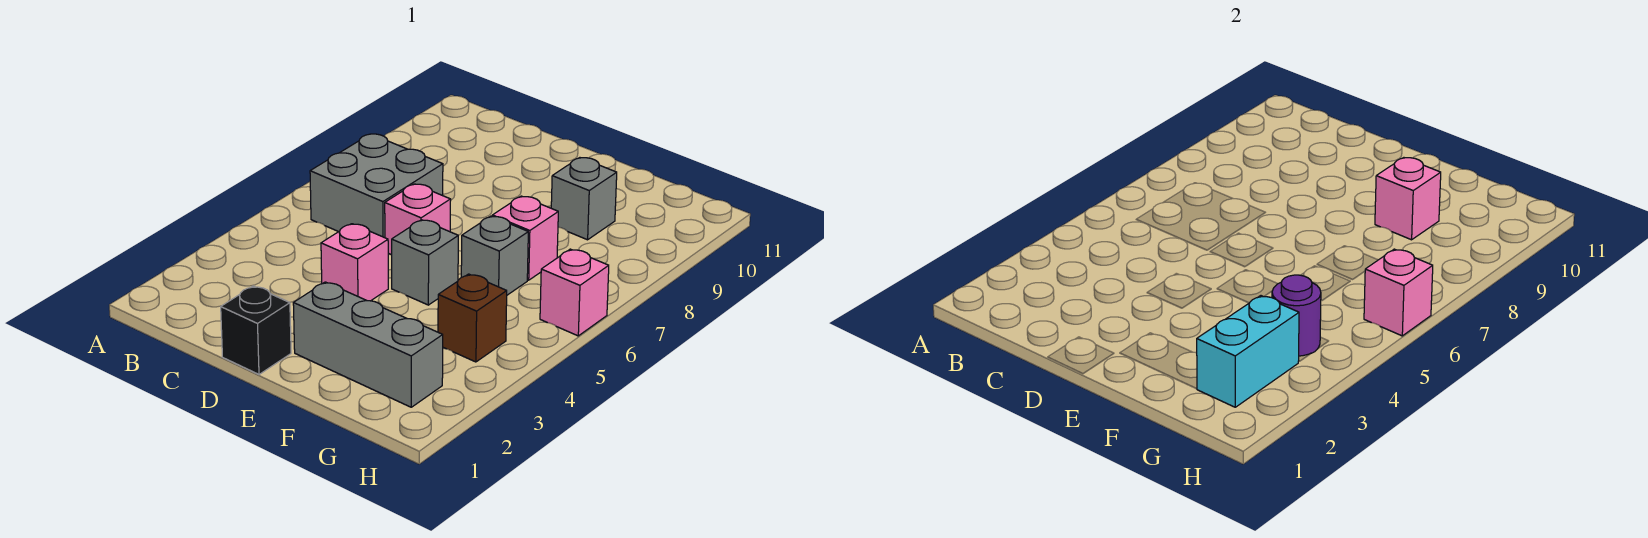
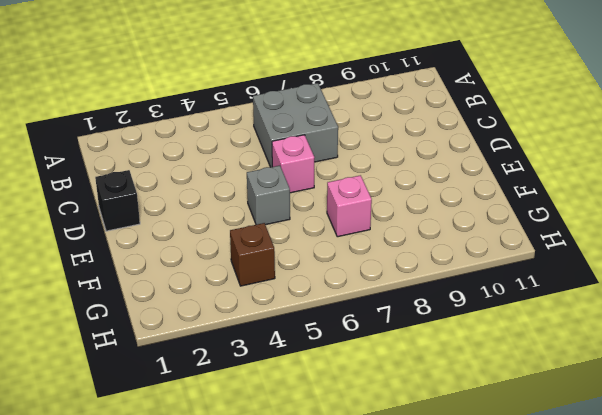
none -> pink 1x1 brick [321,224,388,301]
none -> grey 1x3 brick [293,282,443,407]
none -> grey 1x1 brick [461,216,528,295]

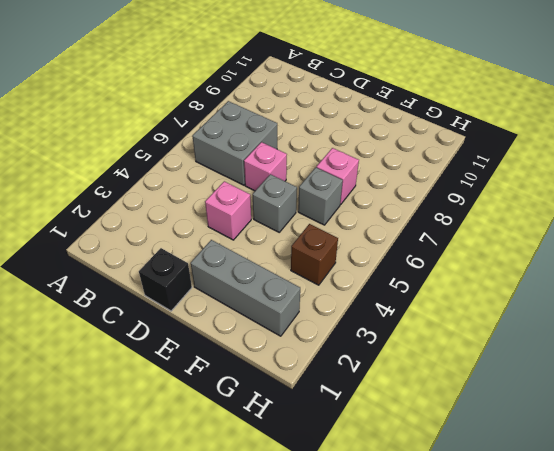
none -> grey 1x1 brick [551,158,617,240]
none -> pink 1x1 brick [540,249,609,336]
none -> pink 1x1 brick [1375,158,1441,240]

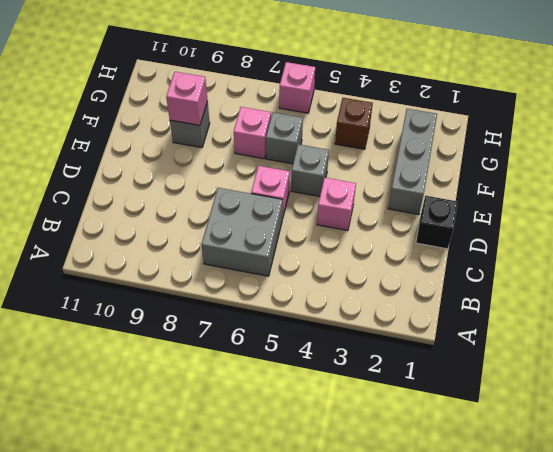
none -> cyan 1x2 brick [1197,296,1299,407]
none -> purple 1x1 round brick [1272,275,1321,356]
none -> pink 1x1 brick [1364,249,1433,336]

